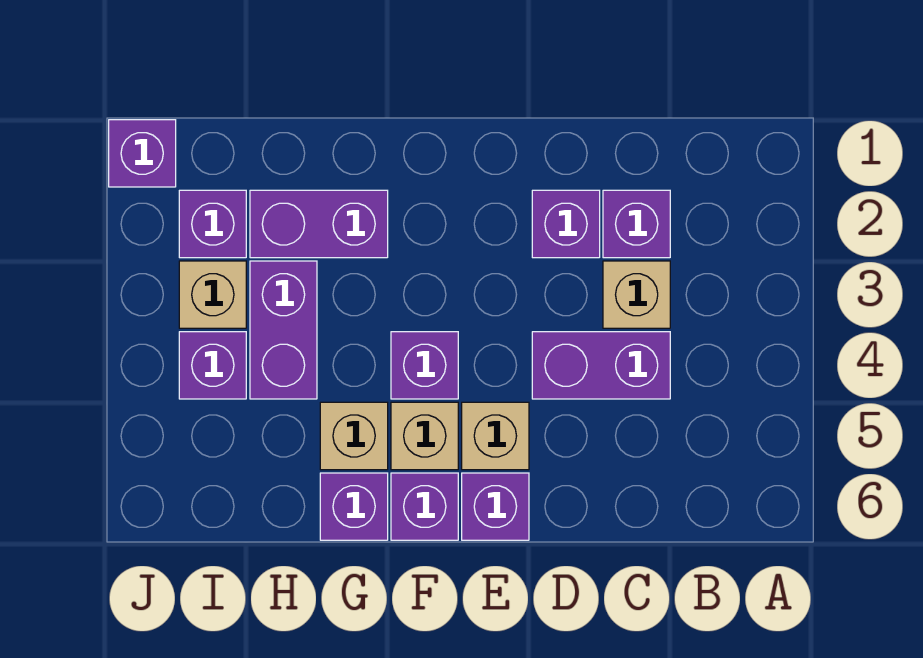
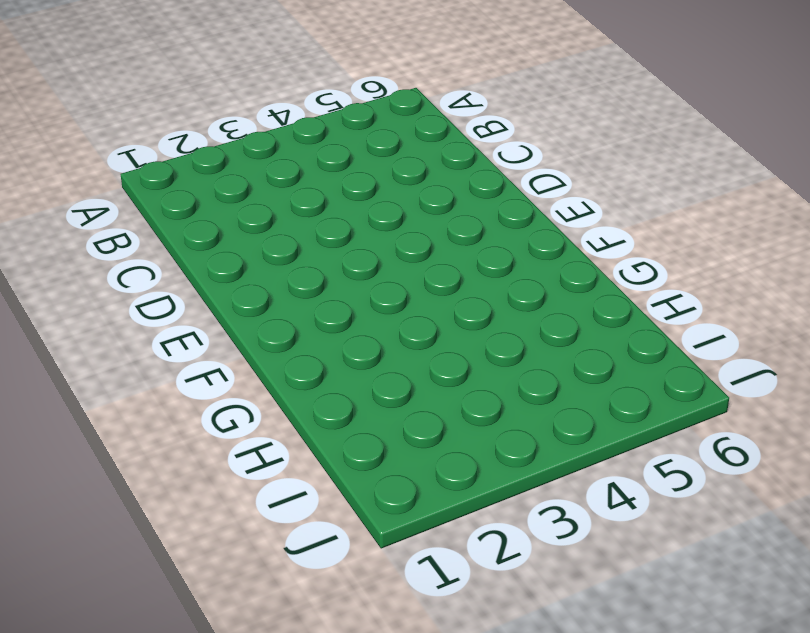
none -> purple 1x1 brick [603,190,670,258]
none -> tan 1x1 brick [603,261,670,328]
none -> purple 1x2 brick [532,332,670,399]

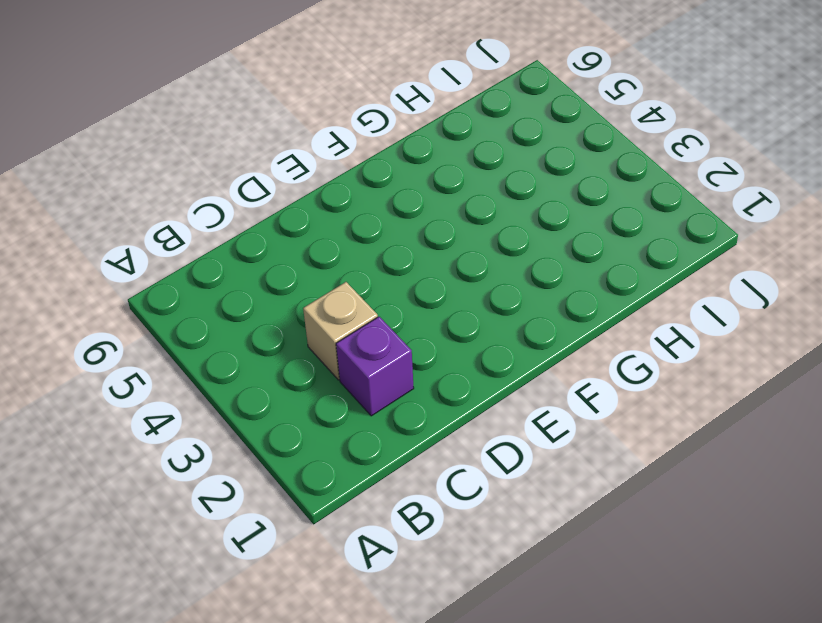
none -> purple 1x2 brick [532,332,670,399]
none -> purple 1x1 brick [532,190,600,258]
none -> tan 1x1 brick [462,402,529,470]

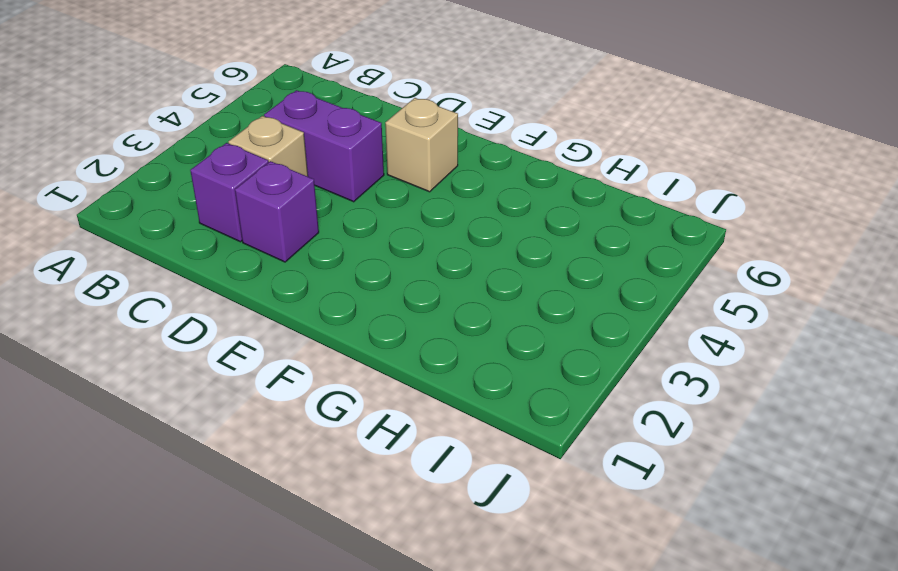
none -> purple 1x1 brick [462,473,529,540]
none -> purple 1x1 brick [391,332,458,399]
none -> tan 1x1 brick [391,402,458,470]

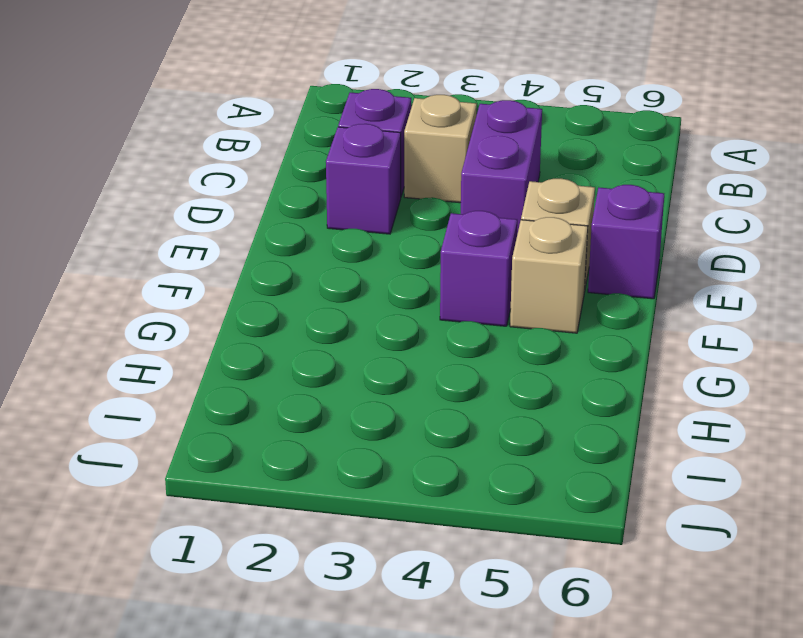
none -> purple 1x1 brick [391,473,458,540]
none -> purple 1x2 brick [250,190,388,258]
none -> tan 1x1 brick [320,402,388,470]

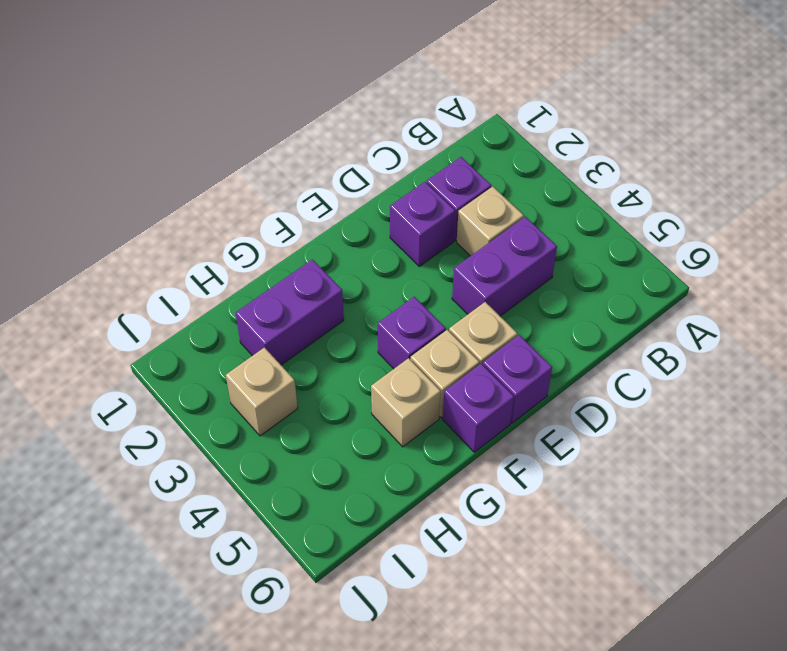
none -> purple 1x1 brick [320,473,388,540]
none -> purple 1x2 brick [250,261,317,399]
none -> purple 1x1 brick [179,190,246,258]

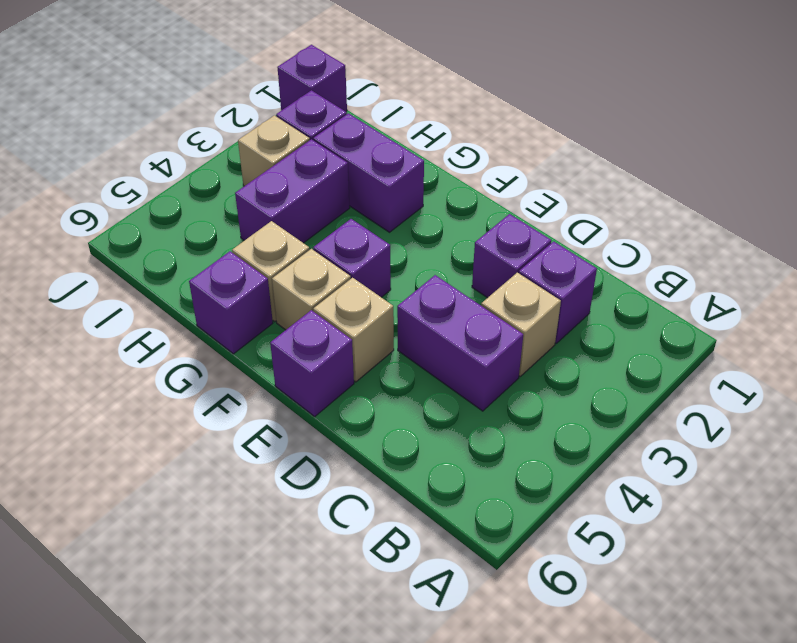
none -> purple 1x1 brick [391,473,458,540]
none -> purple 1x1 brick [179,332,246,399]

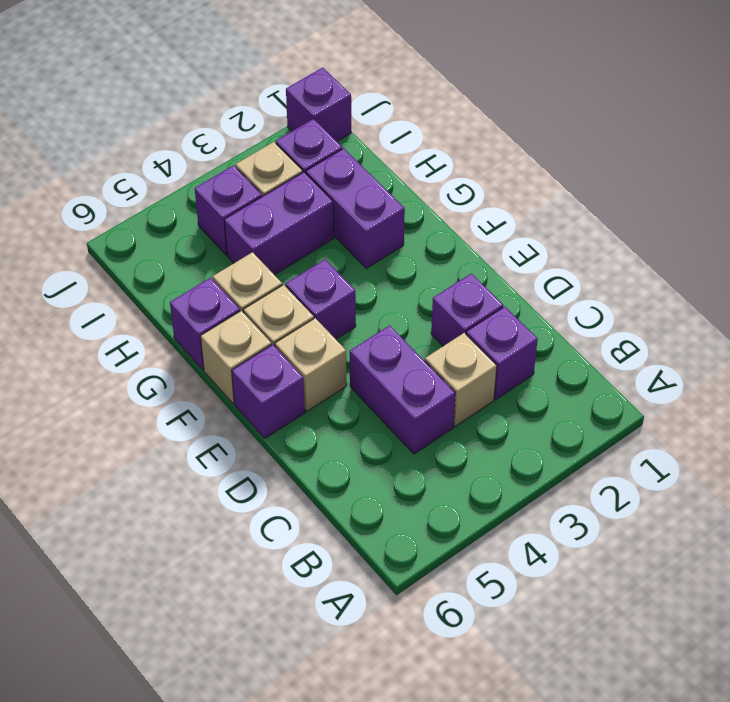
tan 1x1 brick [200,311,271,404] -> purple 1x1 brick [391,473,458,540]

